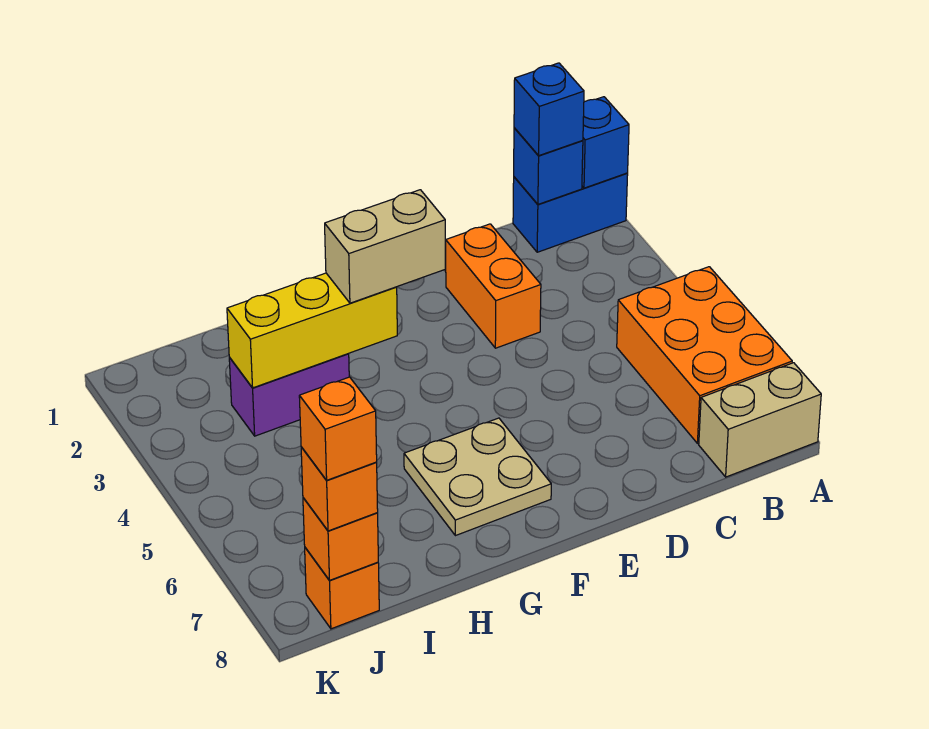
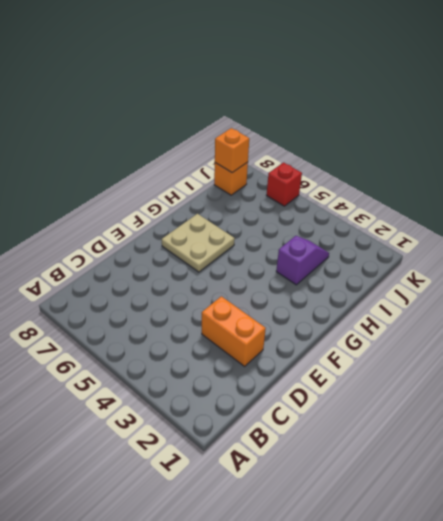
purple 1x2 slope [276,236,329,285] -> purple 1x2 brick [229,354,349,436]
red 1x1 brick [267,162,302,206] -> none
none -> blue 1x2 brick [513,173,628,252]
none -> orange 2x3 brick [617,267,792,443]
none -> tan 1x2 brick [699,363,821,477]

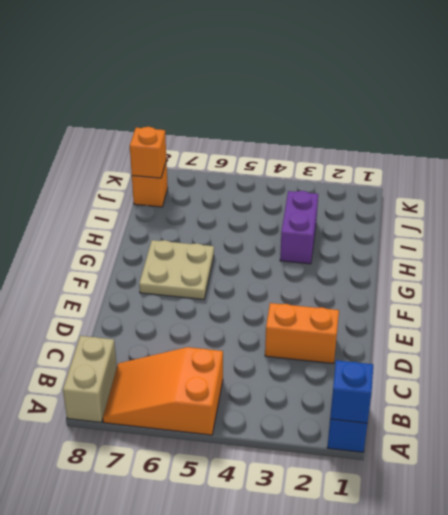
orange 2x3 slope [103,347,223,435] -> orange 2x3 brick [617,267,792,443]
none -> blue 1x1 brick [514,128,583,204]
none -> yellow 1x3 brick [227,273,397,388]
none -> blue 1x1 brick [514,63,584,156]

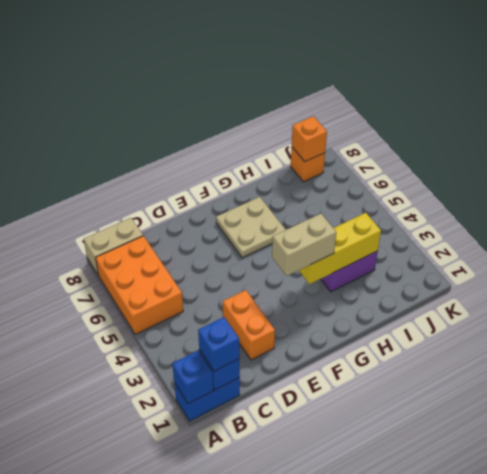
none -> orange 1x1 brick [301,447,378,531]
none -> orange 1x1 brick [299,377,377,480]

